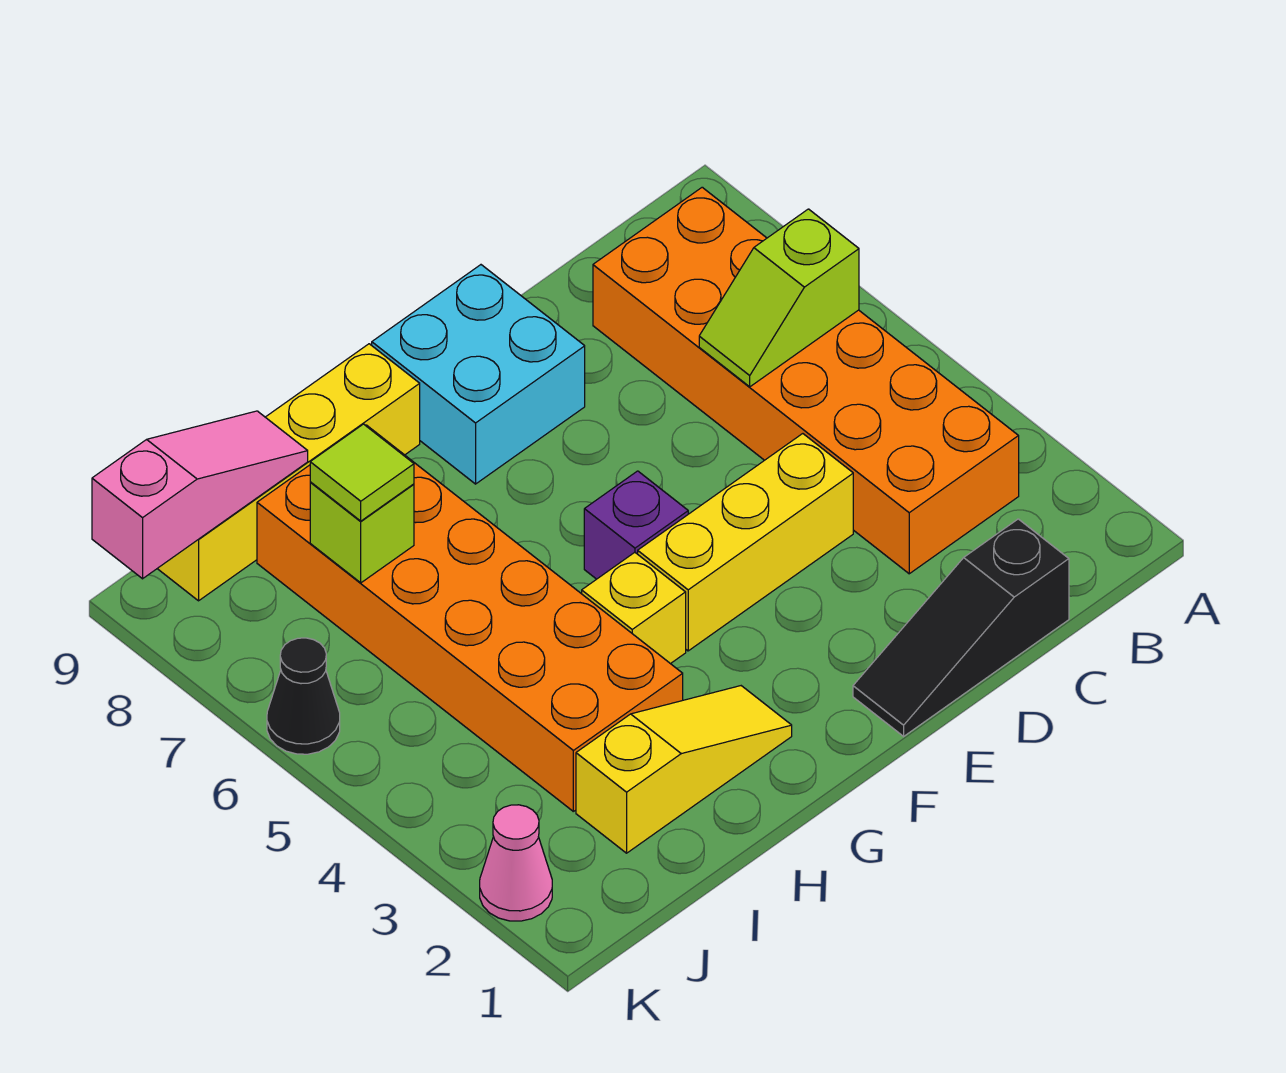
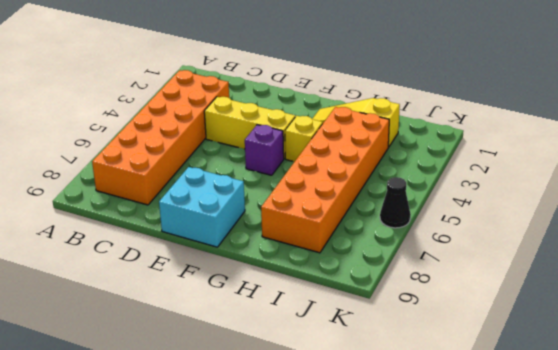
none -> black 1x3 slope [853,519,1069,736]
none -> yellow 1x4 brick [157,344,420,601]
none -> pink 1x1 cone [480,805,552,921]

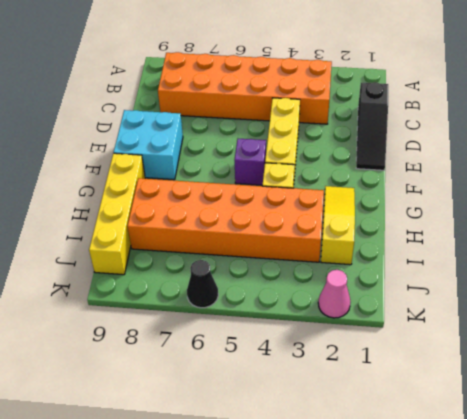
none -> lime 1x2 slope [699,209,859,387]
none -> lime 1x1 brick [310,482,414,583]
none -> pink 1x3 slope [92,411,308,579]

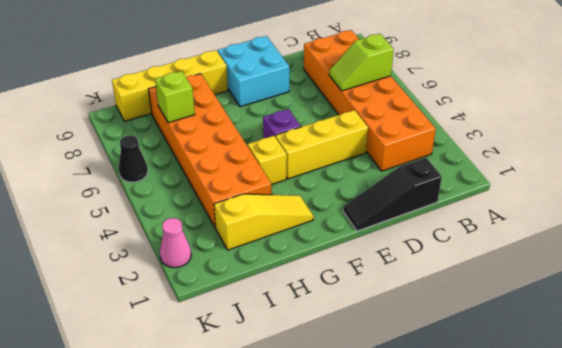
none -> pink 1x3 slope [92,411,308,579]
none -> lime 1x1 tile [310,424,414,521]

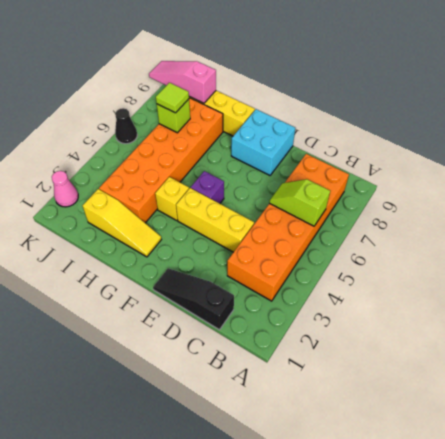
pink 1x3 slope [149,61,216,103] -> pink 1x3 slope turned to [92,411,308,579]

